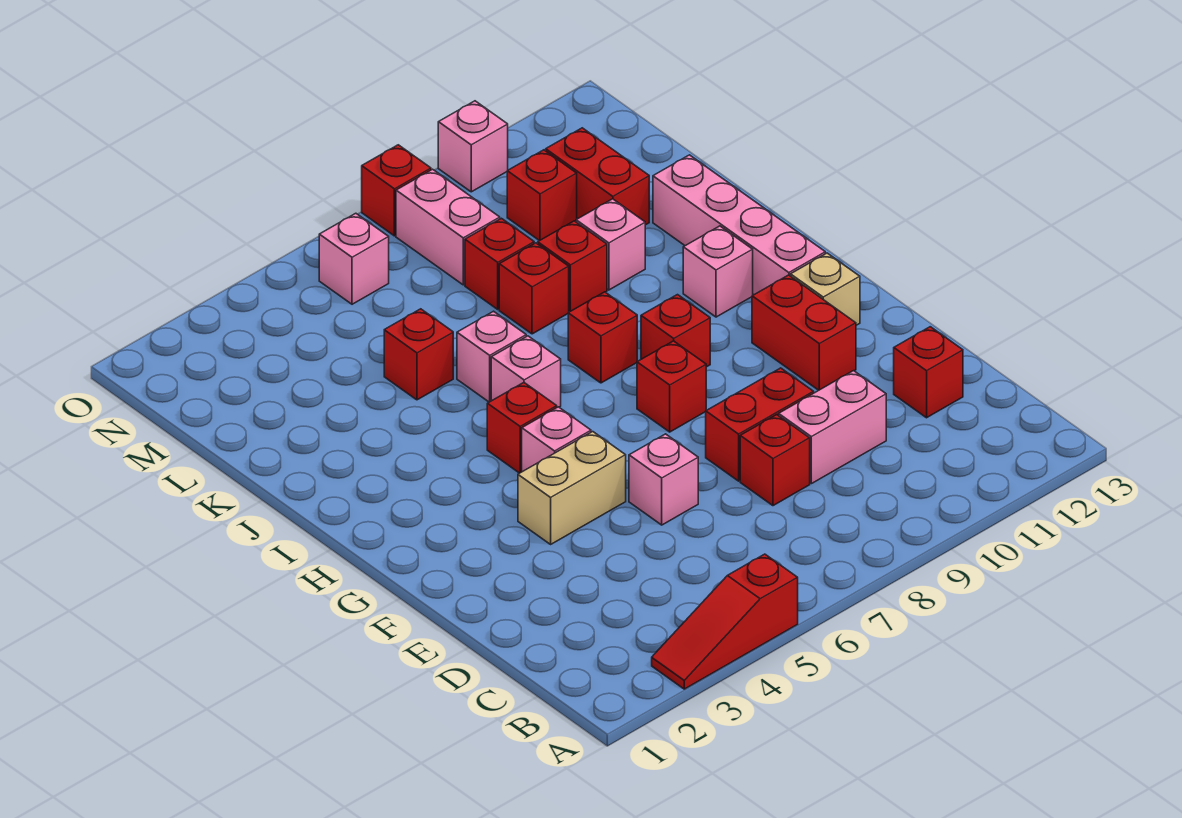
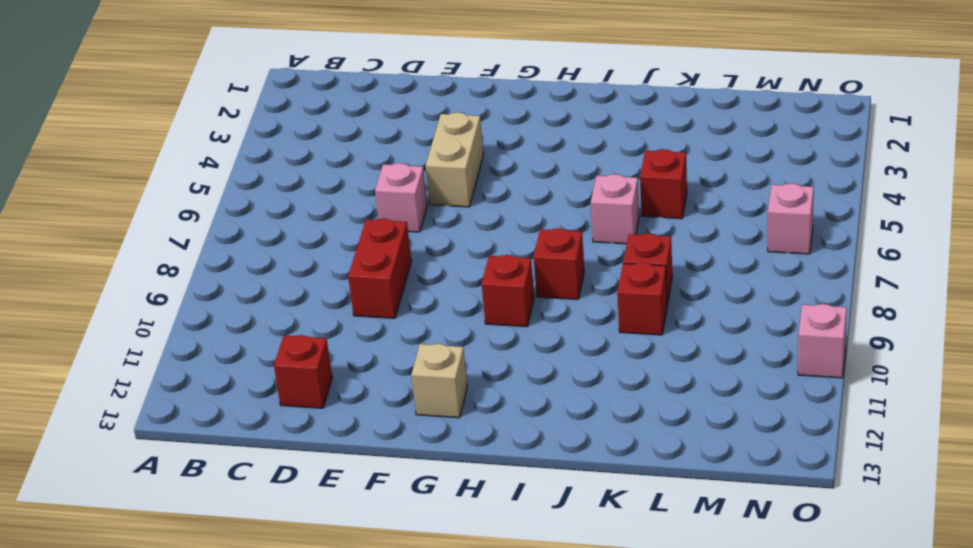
none -> red 1x3 slope [652,554,798,689]
none -> red 1x1 brick [740,415,810,506]
none -> pink 1x2 brick [779,371,886,484]

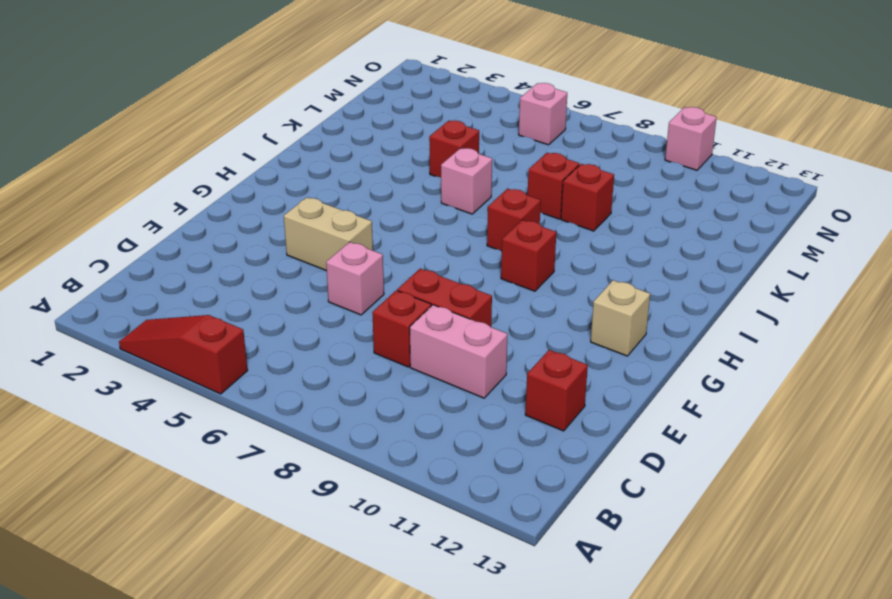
none -> red 1x2 brick [752,275,856,390]
none -> pink 1x1 brick [522,407,591,472]
none -> red 1x1 brick [637,341,706,432]

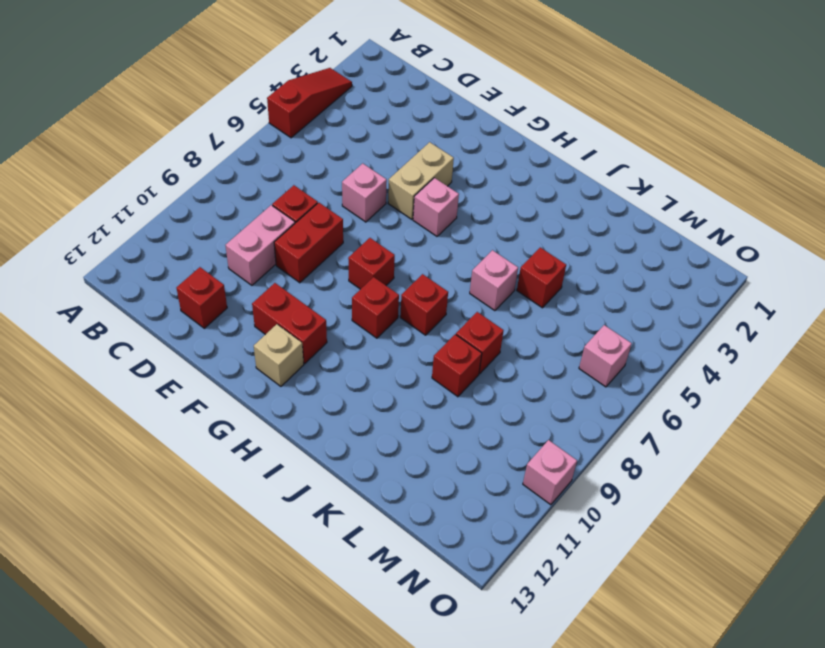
none -> red 1x1 brick [487,383,557,473]
none -> pink 1x4 brick [653,155,825,295]
none -> pink 1x1 brick [491,336,561,407]

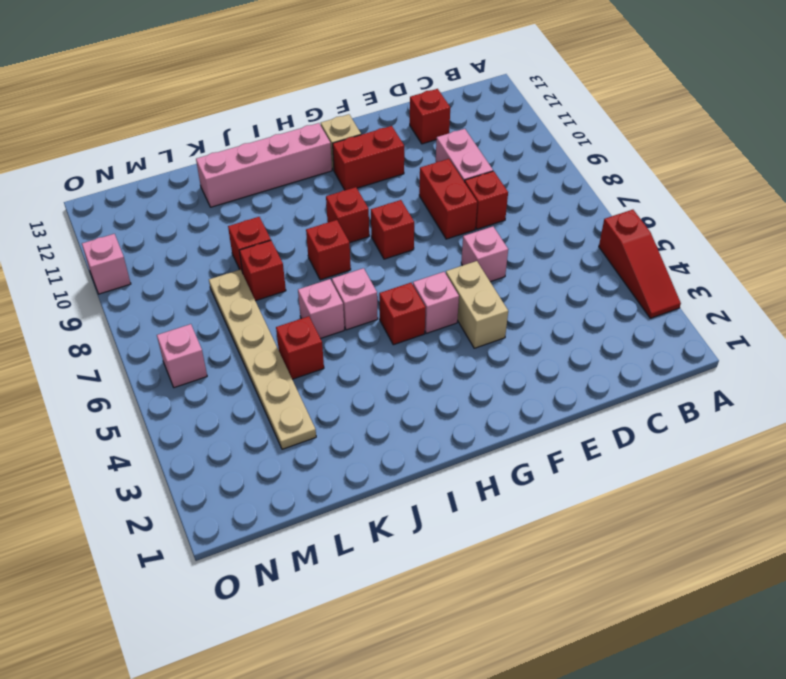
tan 1x6 plate [209,270,316,449] -> red 1x1 brick [465,218,534,309]
none -> pink 1x1 brick [683,226,753,317]
none -> pink 1x1 brick [576,199,645,290]
none -> red 1x2 brick [546,128,649,225]

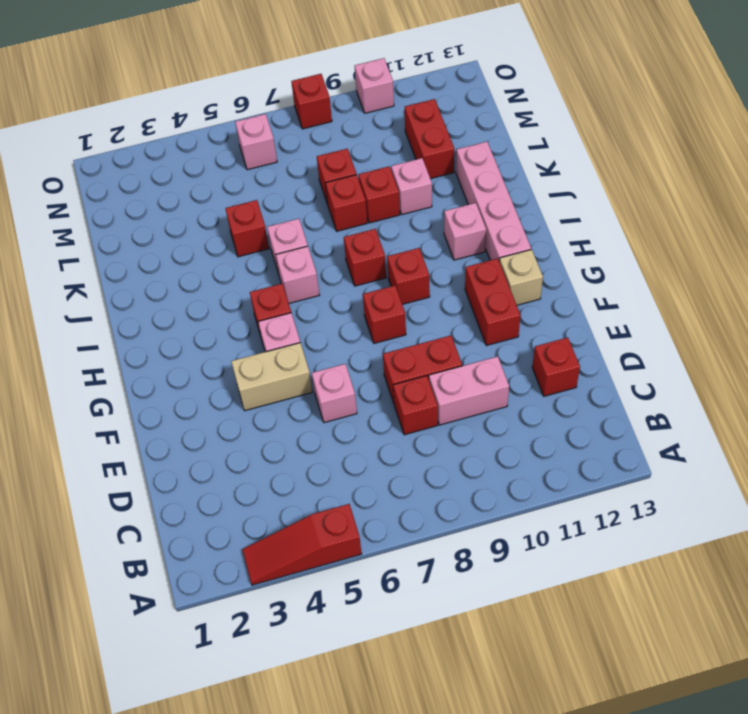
none -> pink 1x2 brick [396,169,500,285]
none -> red 1x1 brick [507,150,577,241]

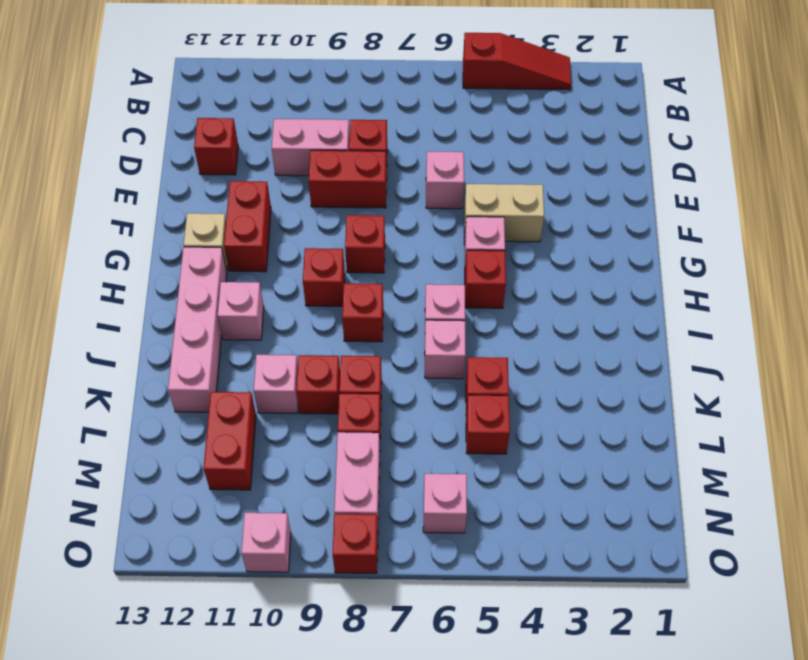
red 1x1 brick [466,395,510,454] -> red 1x1 brick moved to [507,150,577,241]

